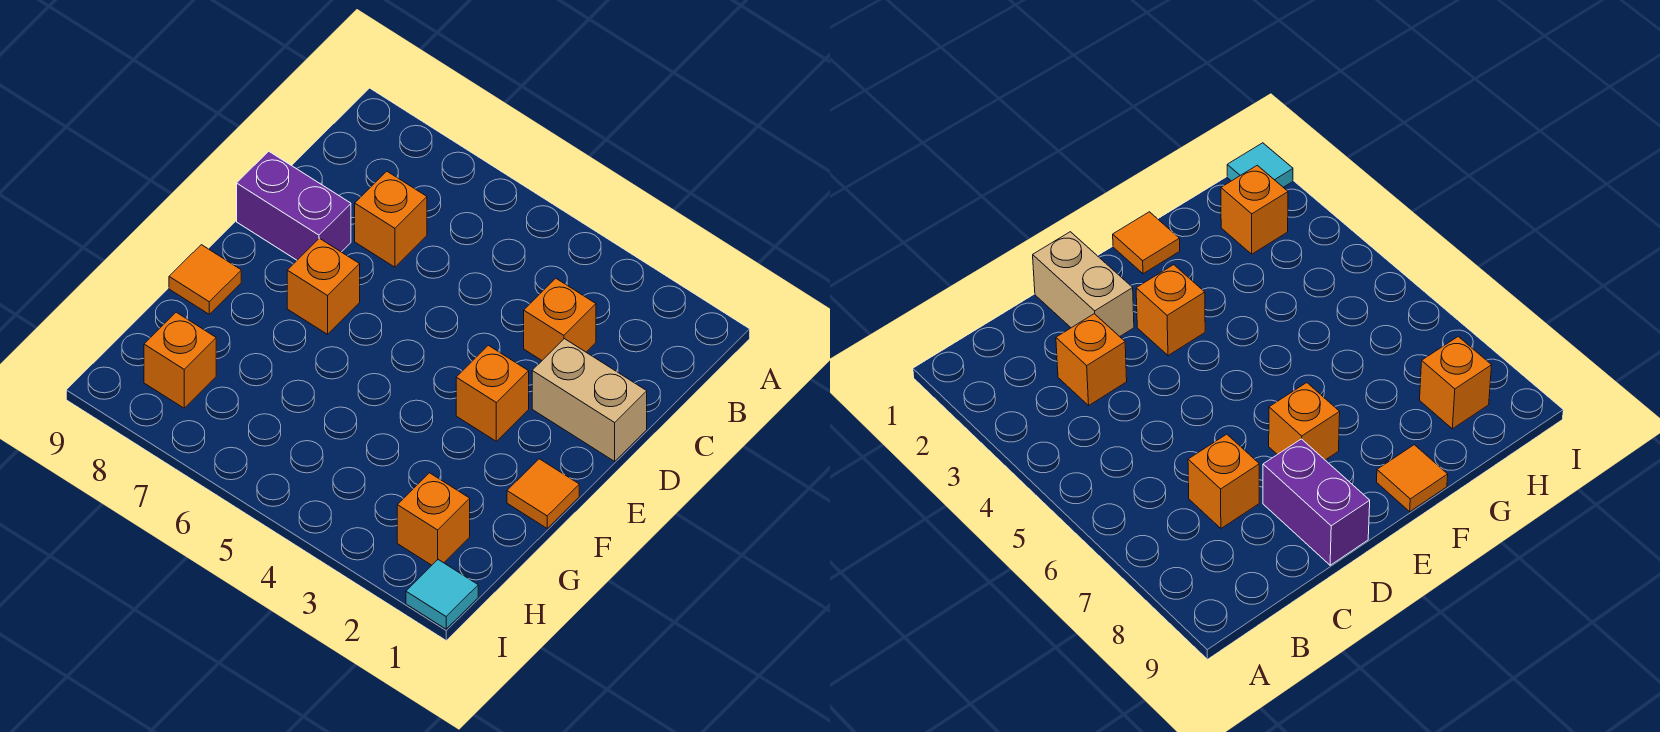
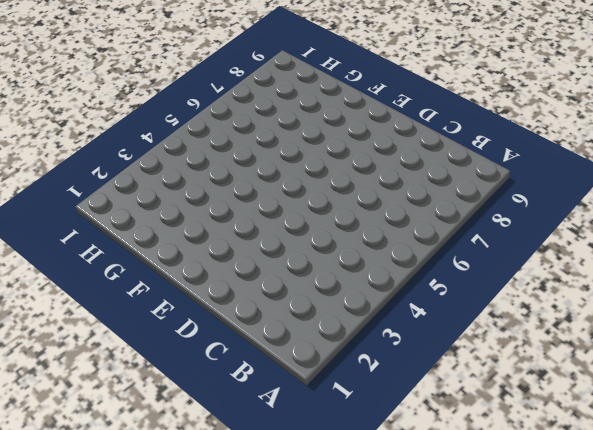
none -> orange 1x1 brick [524,278,596,360]
none -> orange 1x1 brick [355,171,427,267]

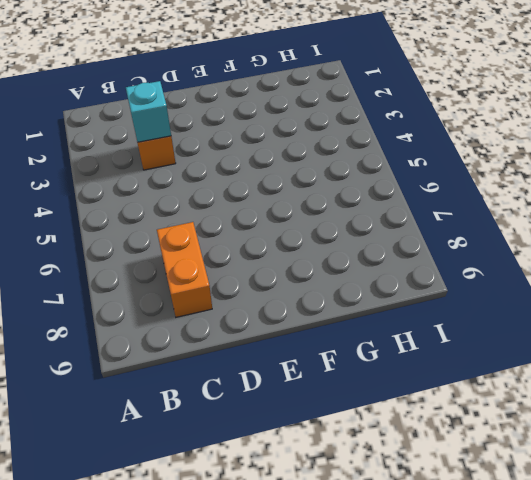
cyan 1x1 brick [126,81,171,142] -> none
orange 1x2 brick [157,222,212,317] -> orange 1x1 brick [355,171,427,267]
none -> tan 1x2 brick [532,339,647,461]
none -> purple 1x2 brick [237,151,351,260]

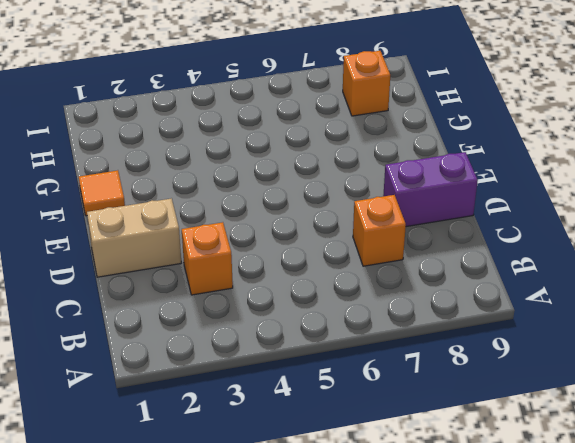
none -> orange 1x1 brick [456,345,529,441]
none -> orange 1x1 brick [287,238,360,334]

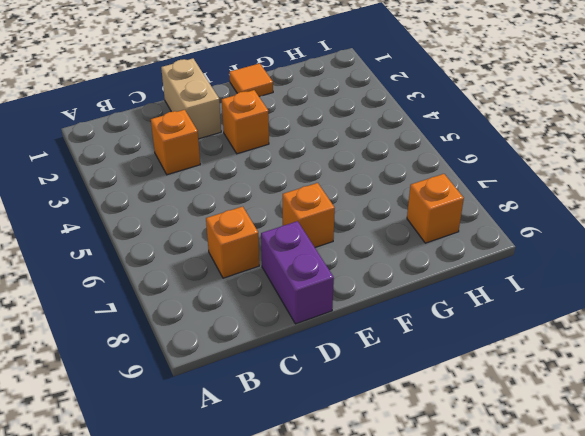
none -> orange 1x1 tile [169,245,241,314]
none -> orange 1x1 brick [397,473,470,565]

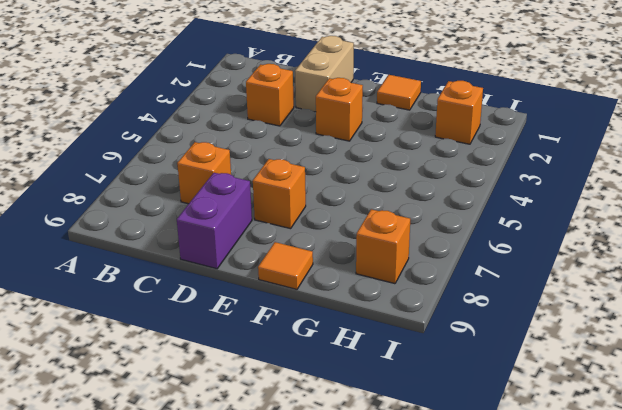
none -> cyan 1x1 tile [406,560,478,629]

